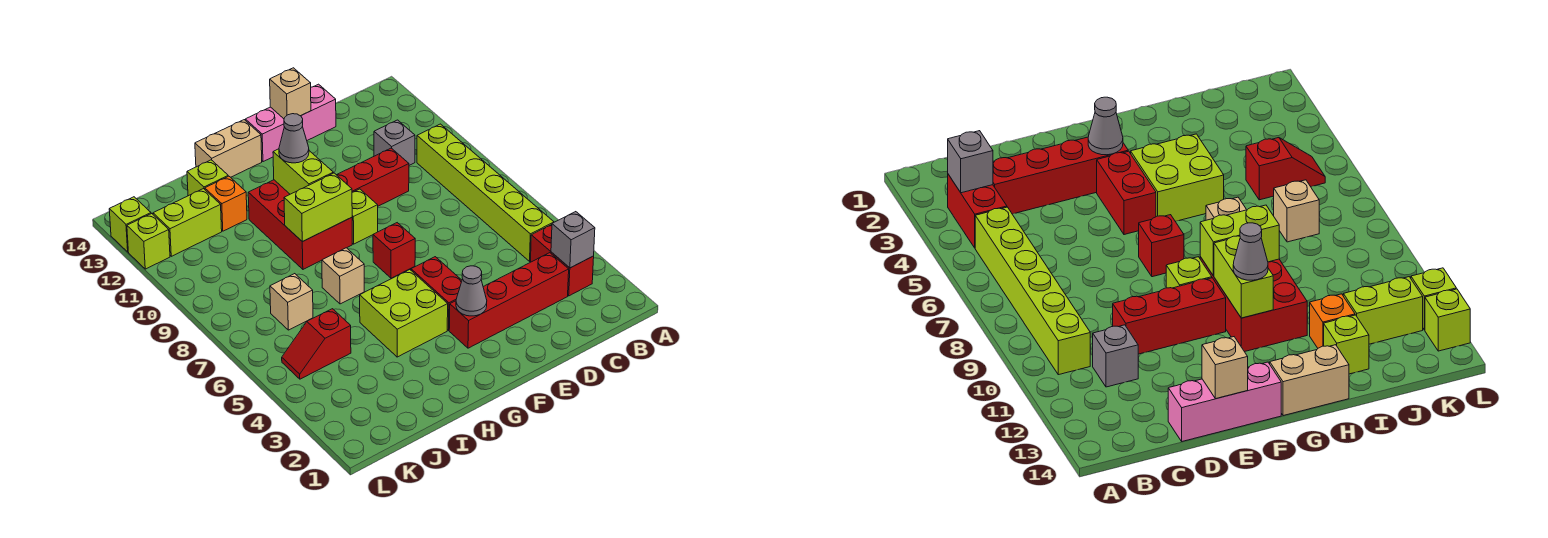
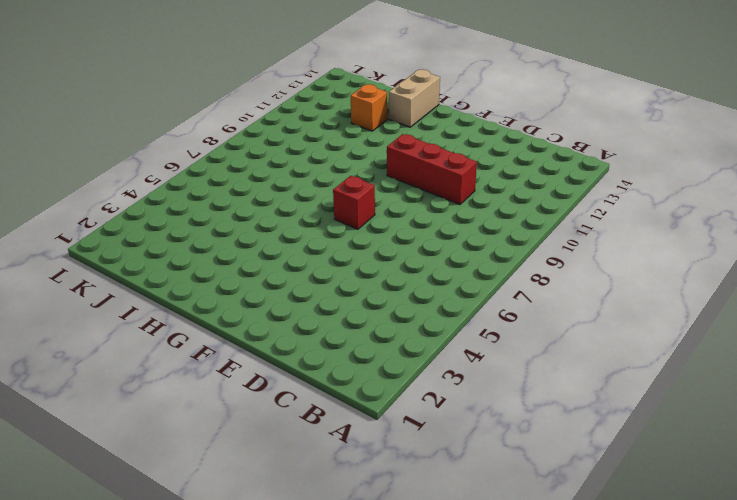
tan 1x2 brick [389,69,440,127] -> tan 1x2 brick turned to [195,120,262,177]
none -> red 1x2 brick [530,225,594,296]
none -> lime 1x6 brick [417,124,554,261]
none -> red 1x4 brick [449,253,569,348]

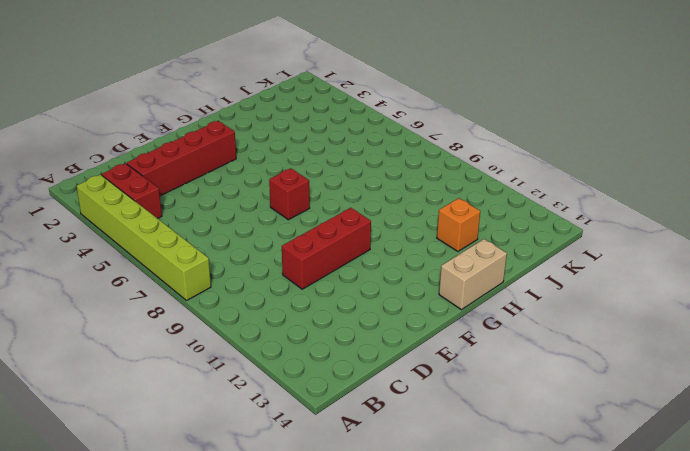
lime 1x6 brick [76,174,211,301] -> lime 1x6 brick moved to [417,124,554,261]
none -> grey 1x1 brick [374,120,415,165]
none -> pink 1x3 brick [245,84,336,162]
none -> red 1x2 brick [411,257,462,330]

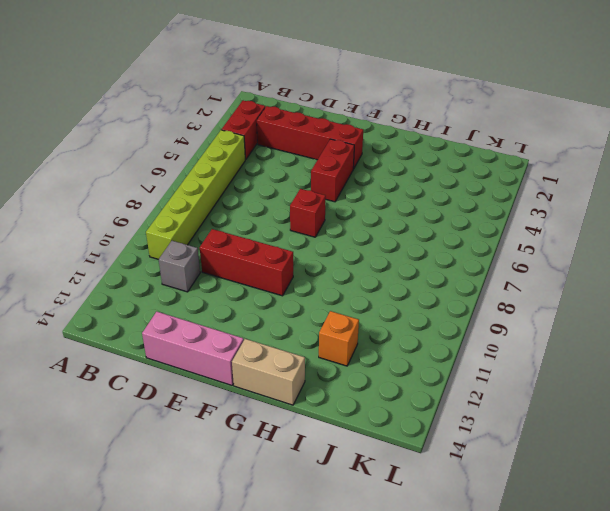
none -> lime 1x1 brick [352,189,378,244]
none -> lime 2x2 brick [360,270,448,357]
none -> red 2x3 brick [248,180,352,269]

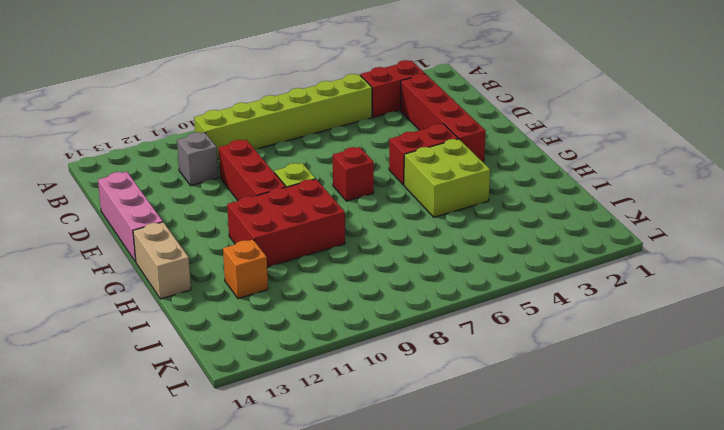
none -> tan 1x1 brick [322,248,364,304]
none -> lime 1x1 brick [187,160,228,196]
none -> red 1x2 slope [282,309,351,379]

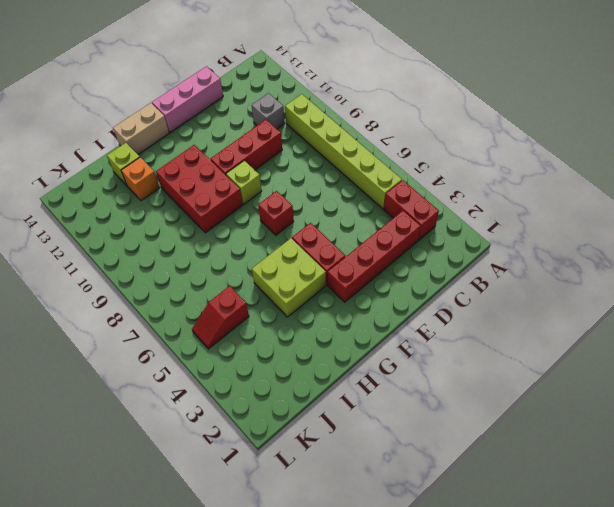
none -> tan 1x1 brick [322,248,364,304]
none -> tan 1x1 brick [270,274,313,330]
none -> lime 1x2 brick [153,189,222,256]

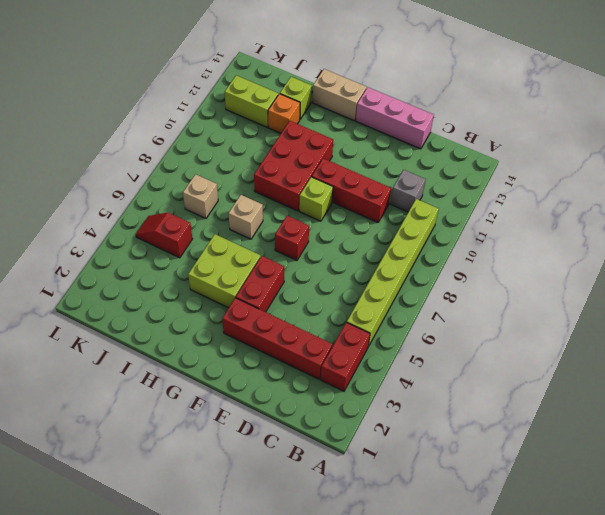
none -> lime 1x1 brick [127,214,170,269]
none -> lime 1x1 brick [109,197,151,252]
none -> grey 1x1 brick [551,212,595,268]

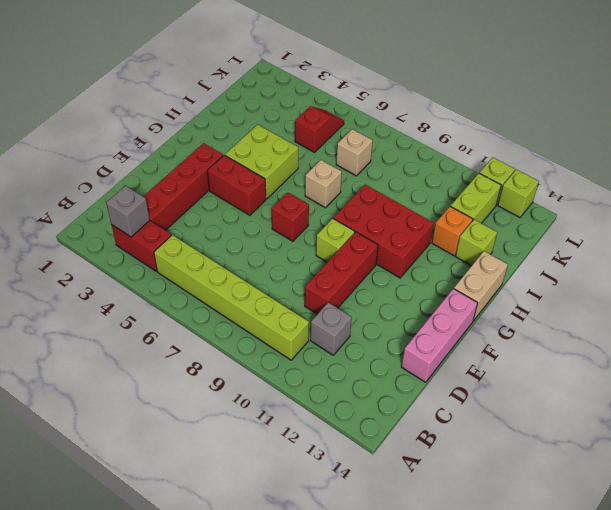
none -> tan 1x1 brick [270,68,311,119]
none -> grey 1x1 cone [456,266,487,316]
none -> lime 1x2 brick [284,173,352,242]

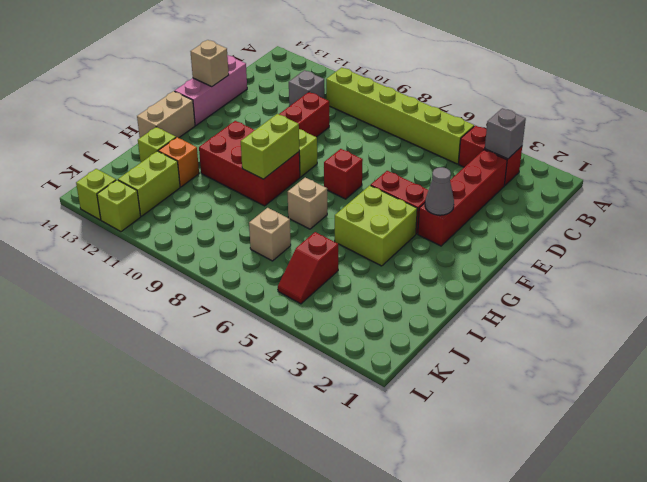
none -> lime 1x2 brick [273,149,333,194]
none -> grey 1x1 cone [279,114,309,163]

